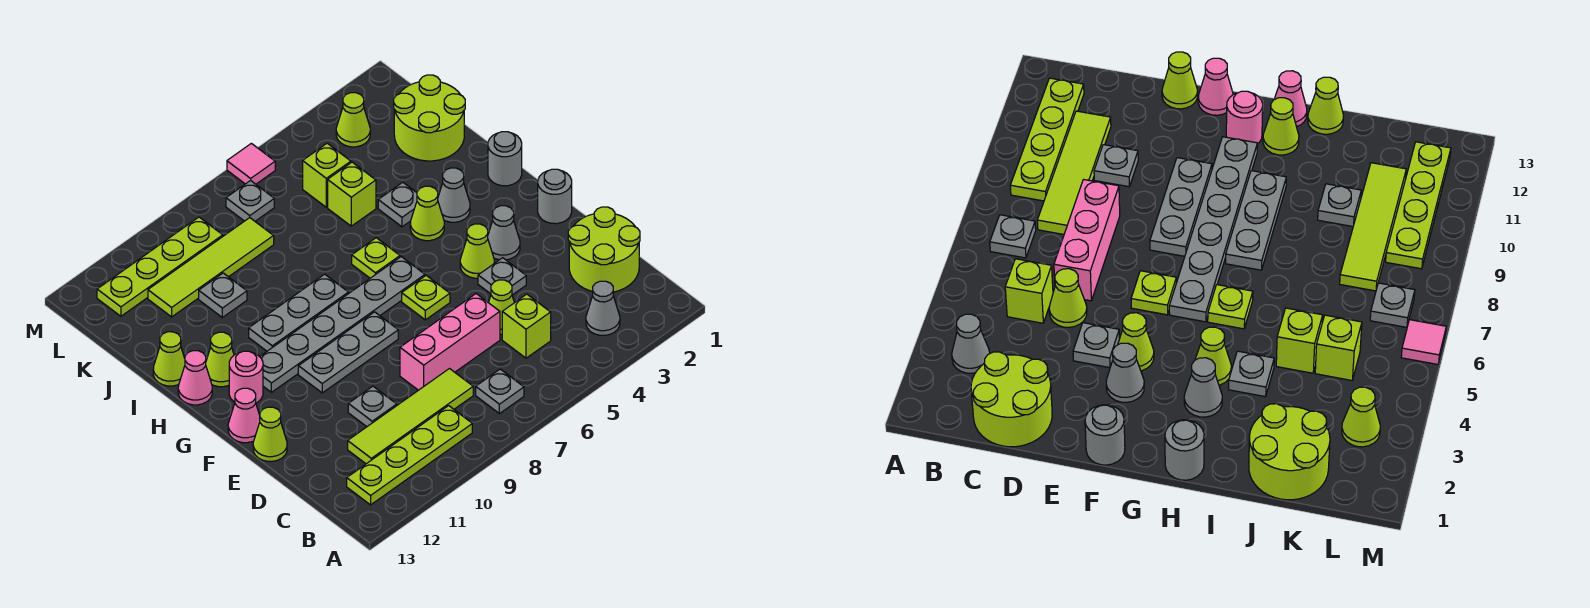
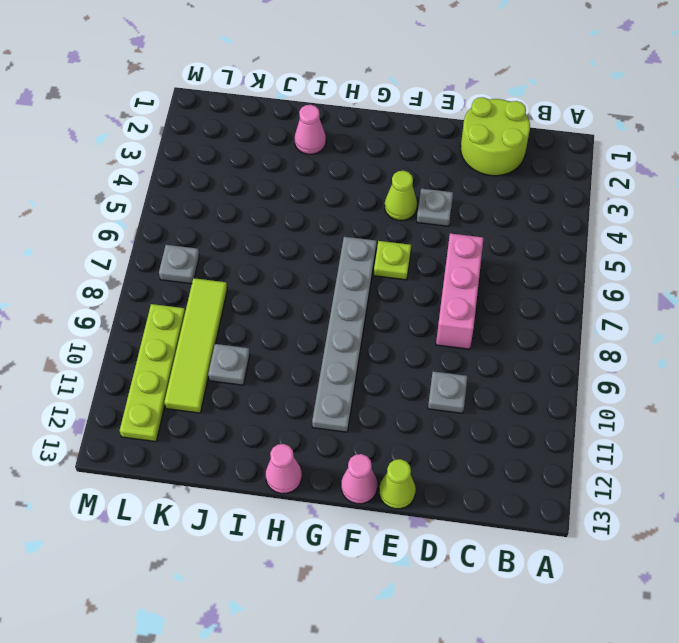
pink 1x1 cone [295,105,326,154] -> none
none -> grey 1x1 cone [586,281,620,335]
none -> grey 1x1 plate [476,369,524,414]
none -> lime 1x4 plate [347,406,472,505]
none -> lime 1x1 brick [502,294,551,358]

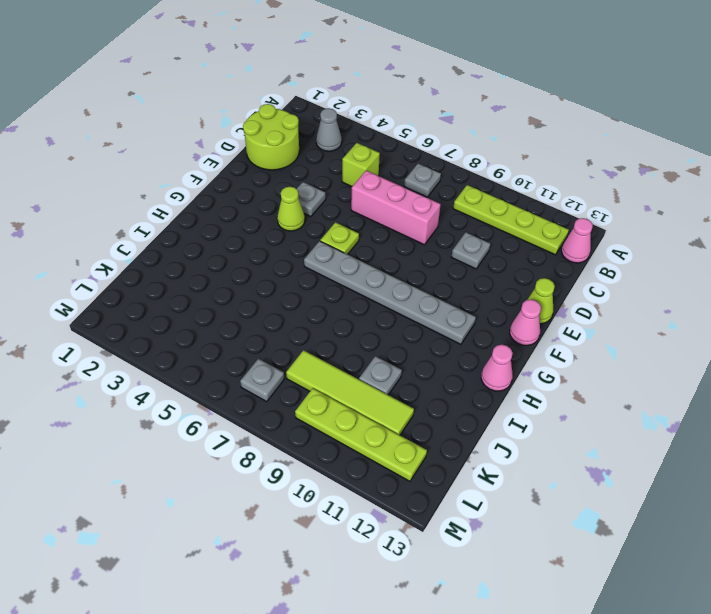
pink 1x1 cone [561,218,593,263] -> none
none -> lime 1x4 tile [348,369,473,464]
none -> lime 1x1 cone [489,280,514,334]
none -> grey 1x1 round brick [538,169,572,224]
none -> grey 1x1 cone [488,206,520,260]

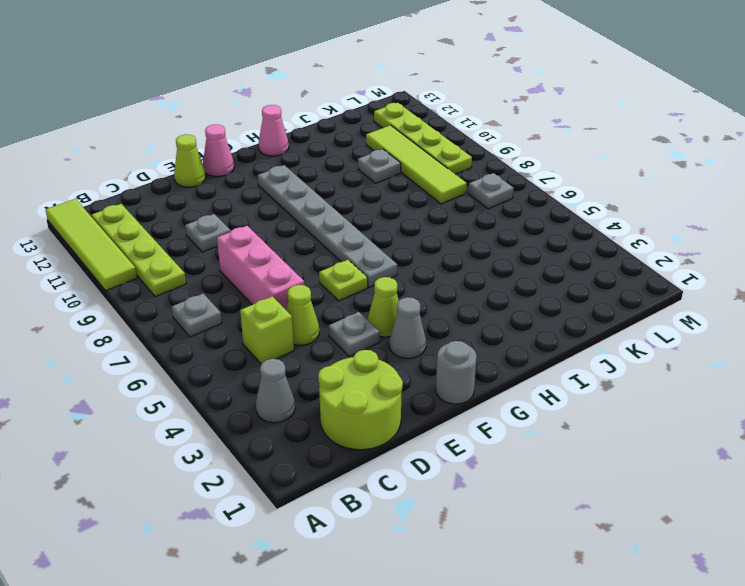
lime 1x4 tile [46,199,137,290] -> lime 1x4 tile moved to [348,369,473,464]
none -> grey 1x3 plate [298,312,398,393]
none -> pink 1x1 round brick [229,351,263,403]
none -> grey 1x1 round brick [488,132,522,186]
none -> grey 1x1 cone [438,168,470,222]

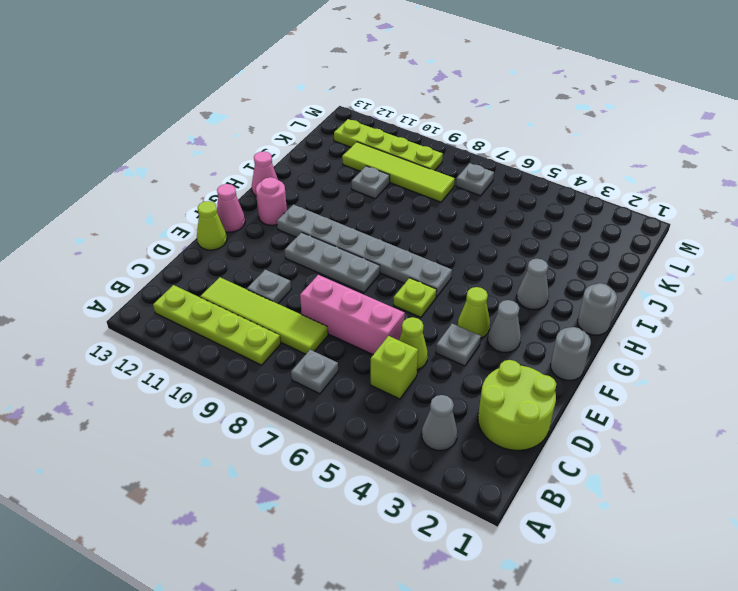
none -> lime 1x1 cone [410,186,444,241]
none -> lime 1x1 plate [352,238,400,278]
none -> grey 1x3 plate [249,274,348,351]
none -> lime 1x1 cone [206,332,234,387]

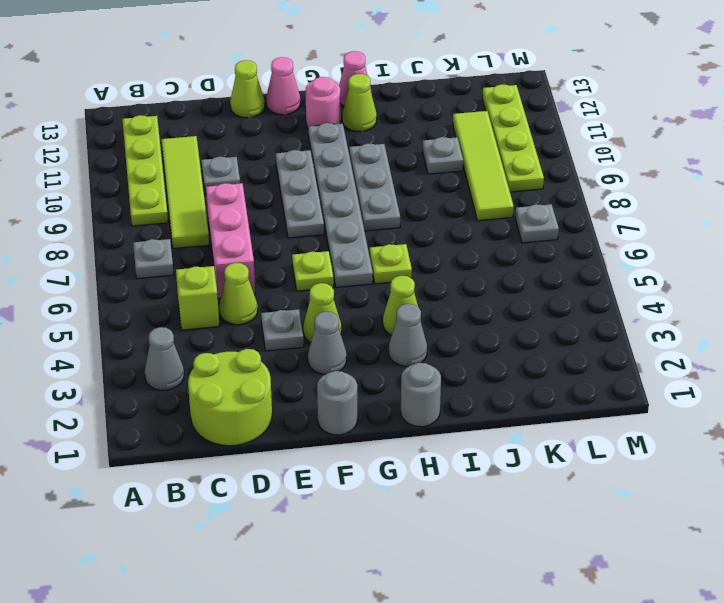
none -> grey 1x1 plate [378,182,417,227]
none -> lime 1x1 cone [153,332,185,386]
none -> lime 2x2 round brick [394,75,465,161]
none -> lime 1x1 brick [328,162,376,226]

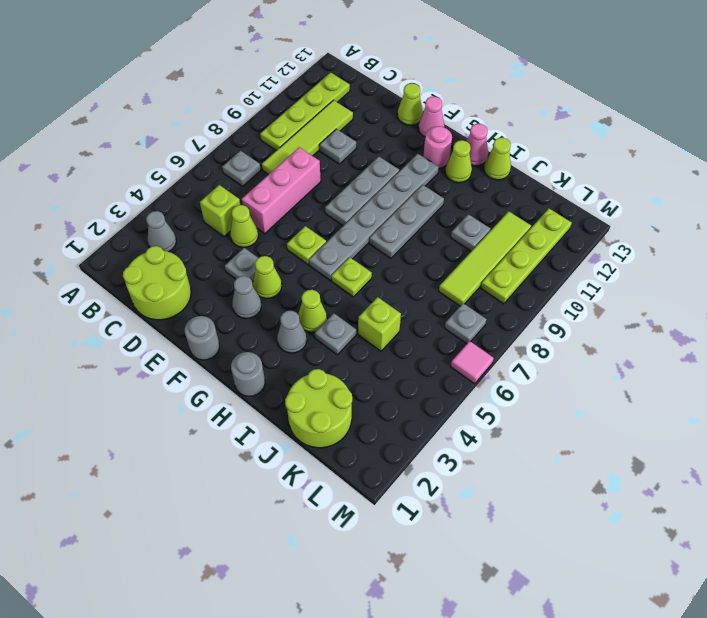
none -> lime 1x1 brick [303,143,351,207]
none -> lime 1x1 cone [336,93,370,147]

